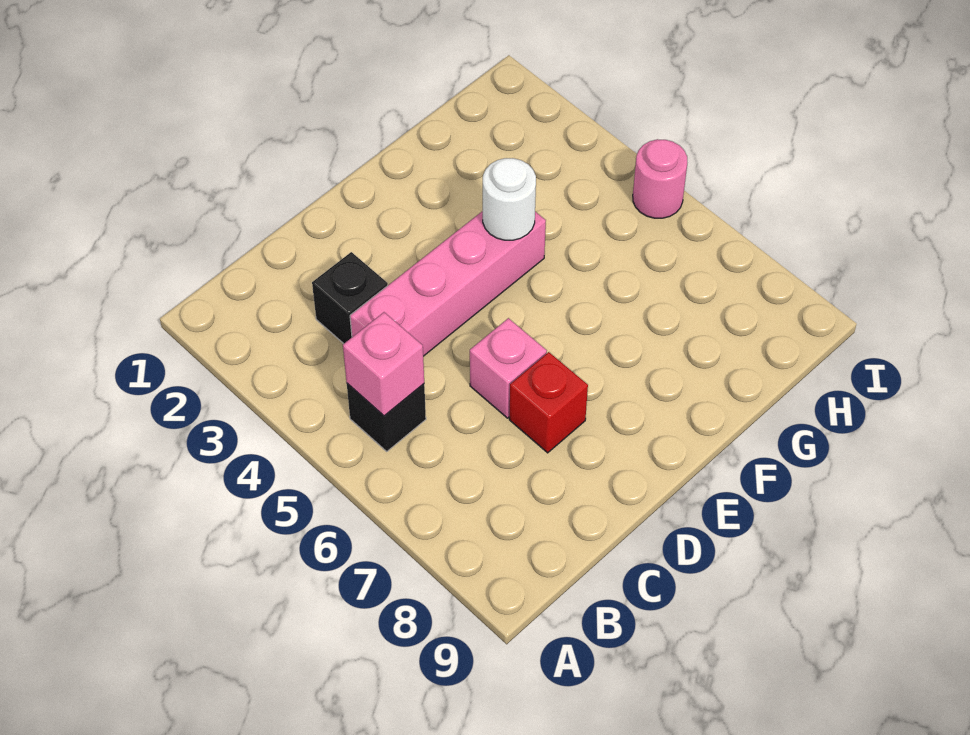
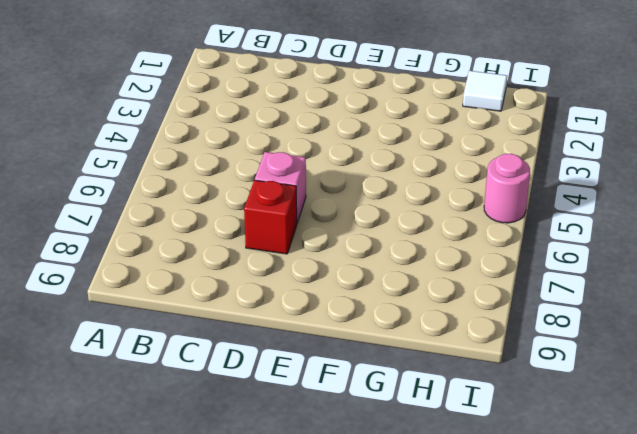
white 1x1 tile [463,71,507,111] -> none
none -> black 1x1 brick [347,383,426,451]
none -> black 1x1 brick [312,252,388,344]

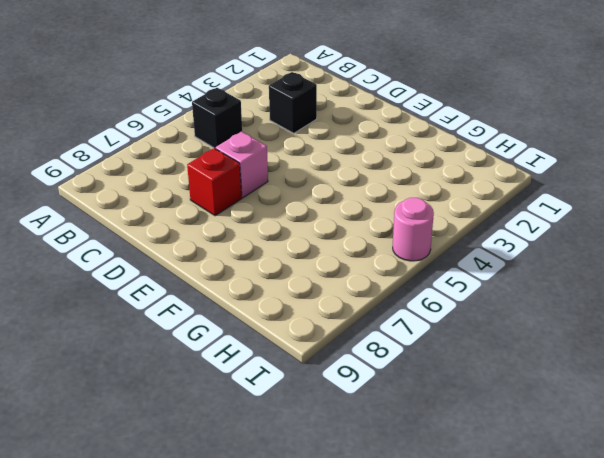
none -> pink 1x4 brick [350,211,546,356]
none -> pink 1x1 brick [343,312,424,416]

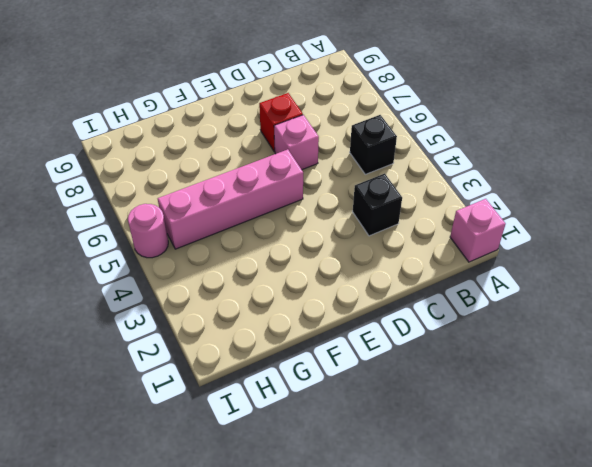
pink 1x1 brick [450,199,506,262] -> pink 1x1 brick moved to [343,312,424,416]
pink 1x4 brick [158,149,303,249] -> pink 1x4 brick moved to [350,211,546,356]
none -> white 1x1 round brick [483,158,536,240]

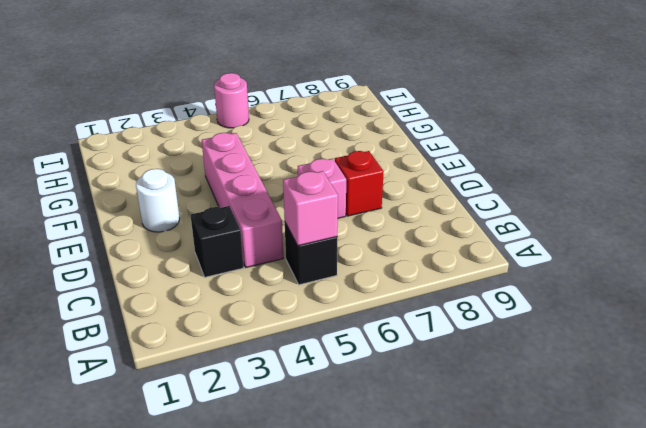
white 1x1 round brick [136,169,180,232] -> white 1x1 round brick moved to [483,158,536,240]

